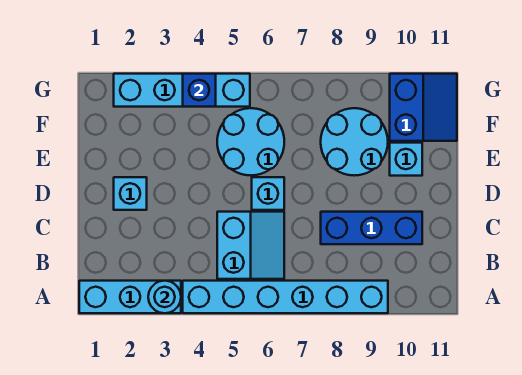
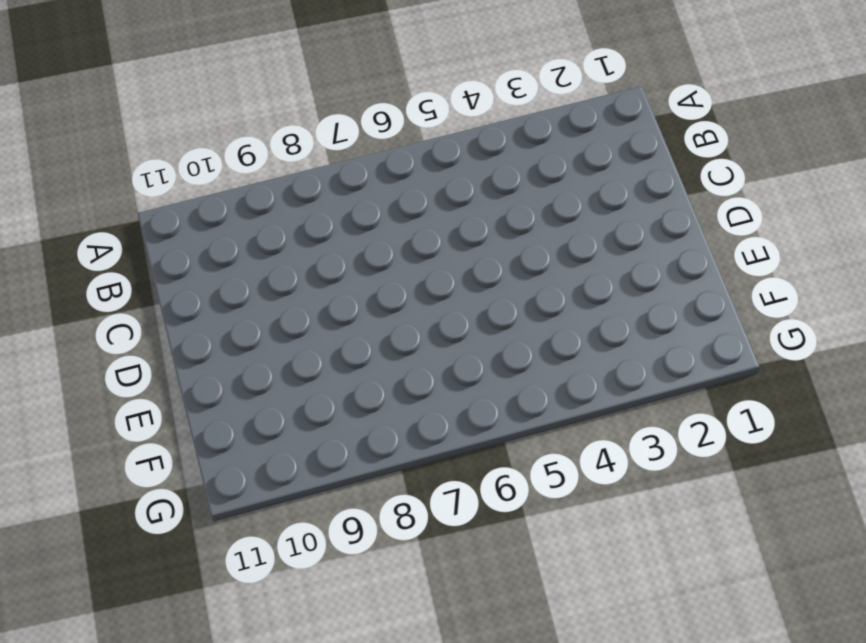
none -> cyan 1x3 brick [79,281,181,313]
none -> cyan 1x6 brick [183,281,388,313]
none -> cyan 2x2 slope [217,212,284,279]

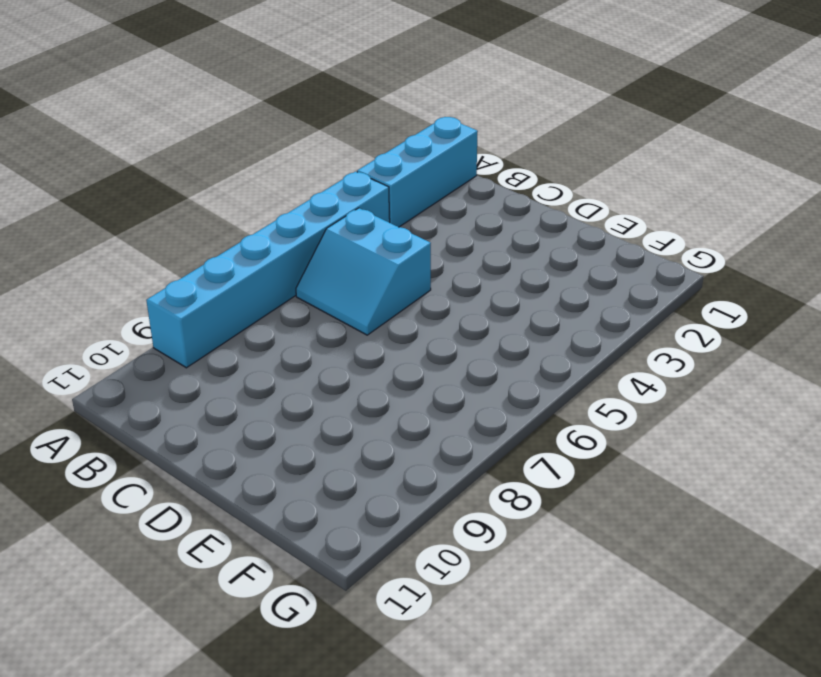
none -> blue 1x3 brick [321,212,422,244]
none -> cyan 1x1 brick [114,177,147,210]
none -> cyan 1x1 brick [252,177,284,210]

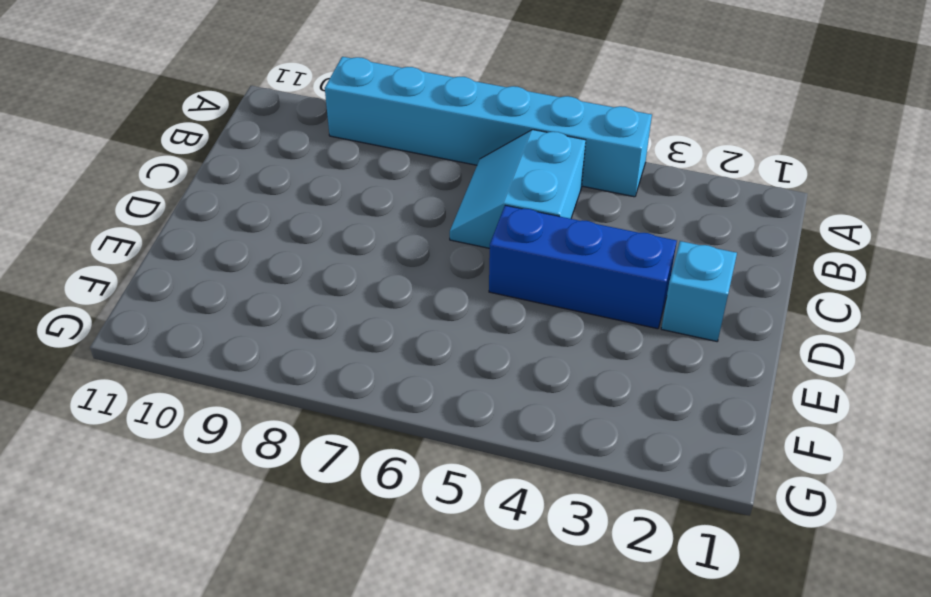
blue 1x3 brick [489,205,677,329] -> blue 1x3 brick moved to [321,212,422,244]
none -> cyan 1x3 brick [79,281,181,313]
none -> cyan 1x1 brick [252,177,284,210]
none -> cyan 2x2 round brick [217,108,284,176]

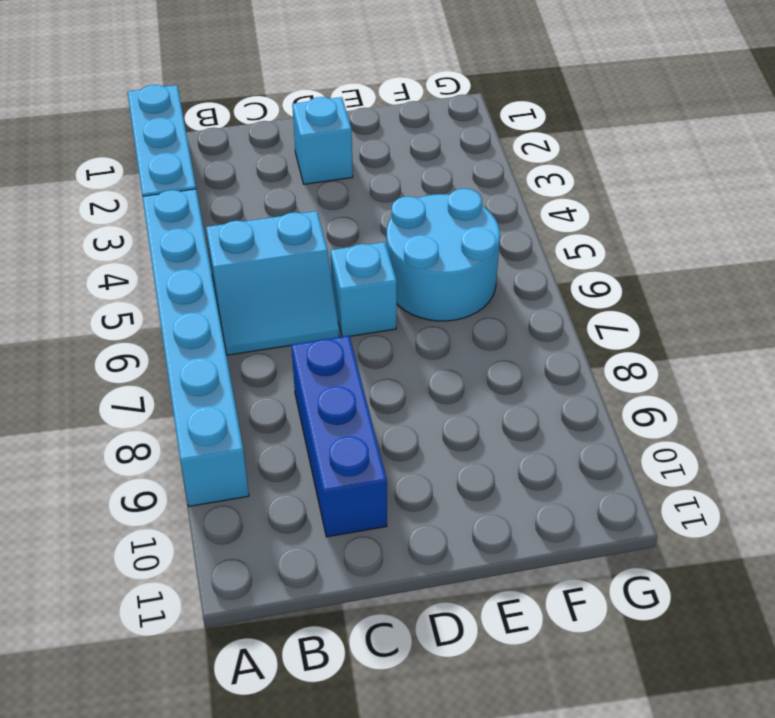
none -> cyan 2x2 round brick [321,108,388,176]
none -> cyan 1x1 brick [390,143,422,176]
none -> blue 2x2 slope [390,74,457,141]

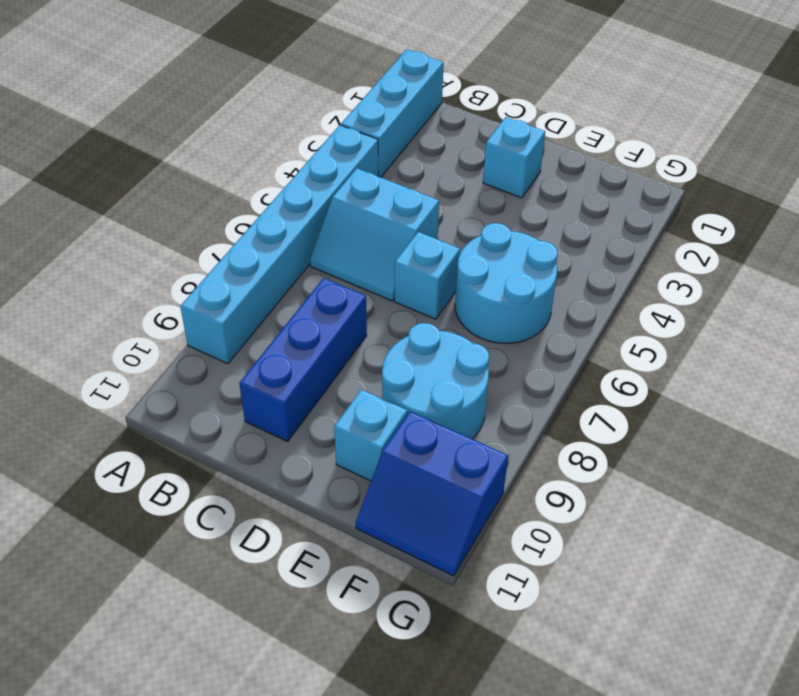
none -> cyan 1x4 brick [114,74,250,107]
none -> cyan 1x1 round brick [148,281,181,313]
none -> blue 1x1 brick [183,74,216,107]

